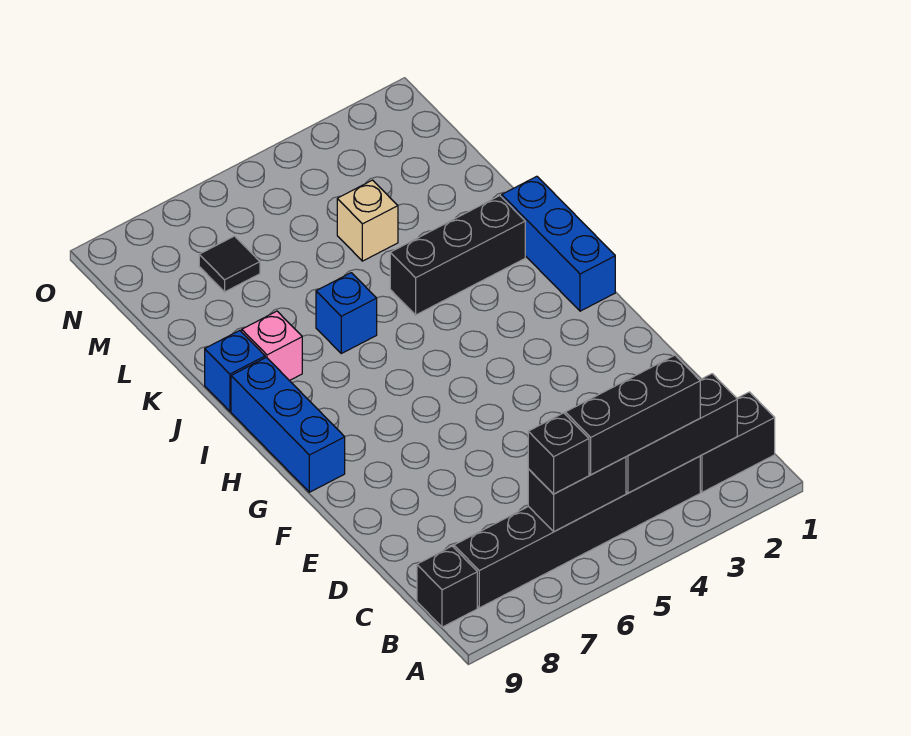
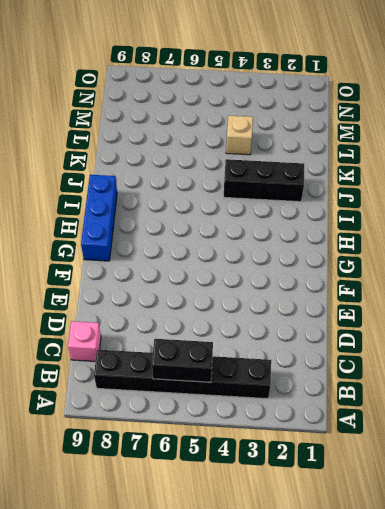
pink 1x1 brick [68,321,101,361] -> pink 1x1 brick moved to [242,311,302,381]
none -> black 1x2 brick [700,392,775,492]
none -> black 1x1 brick [417,546,477,627]
none -> blue 1x3 brick [502,176,615,311]

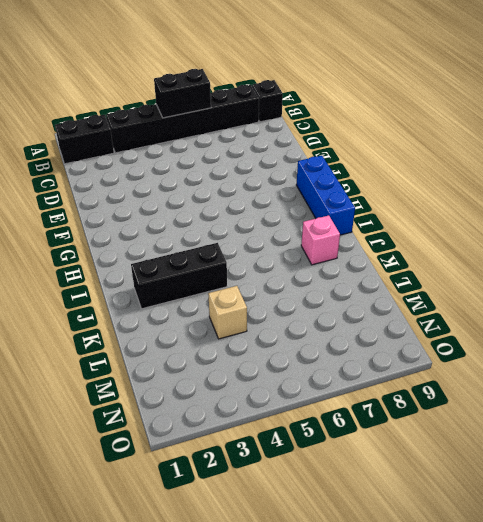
none -> blue 1x3 brick [502,176,615,311]
none -> blue 1x1 brick [316,273,377,353]
none -> blue 1x1 brick [205,330,265,411]

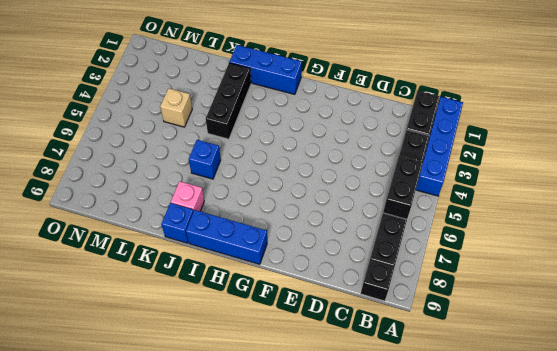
blue 1x4 brick [416,97,463,196] -> none
none -> black 1x1 tile [199,236,260,292]
none -> black 1x3 brick [626,374,737,493]
none -> black 1x3 brick [565,355,700,475]

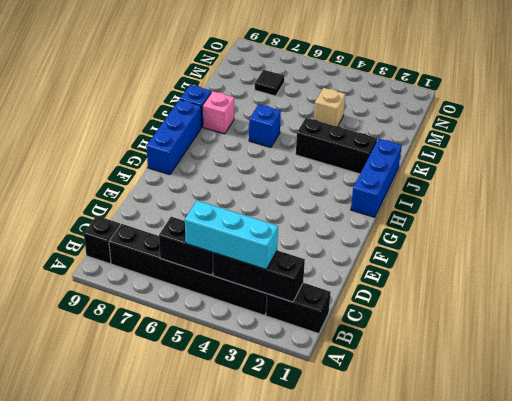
cyan 1x3 brick [185,201,278,270] -> black 1x3 brick [565,355,700,475]
none -> black 1x1 brick [528,413,589,494]

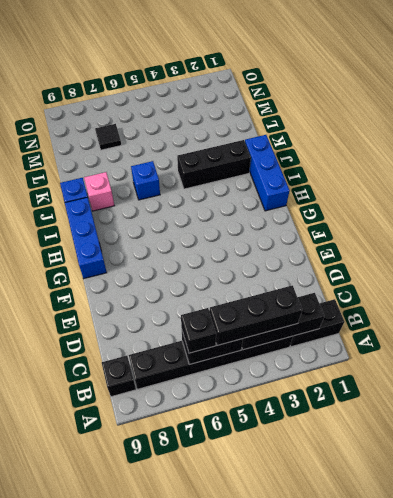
none -> tan 1x1 brick [337,180,398,261]

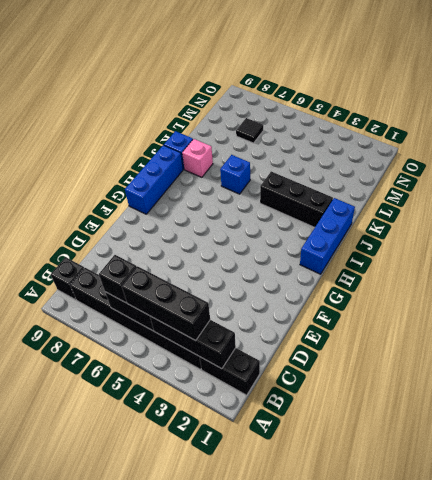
none -> tan 1x1 brick [337,180,398,261]

